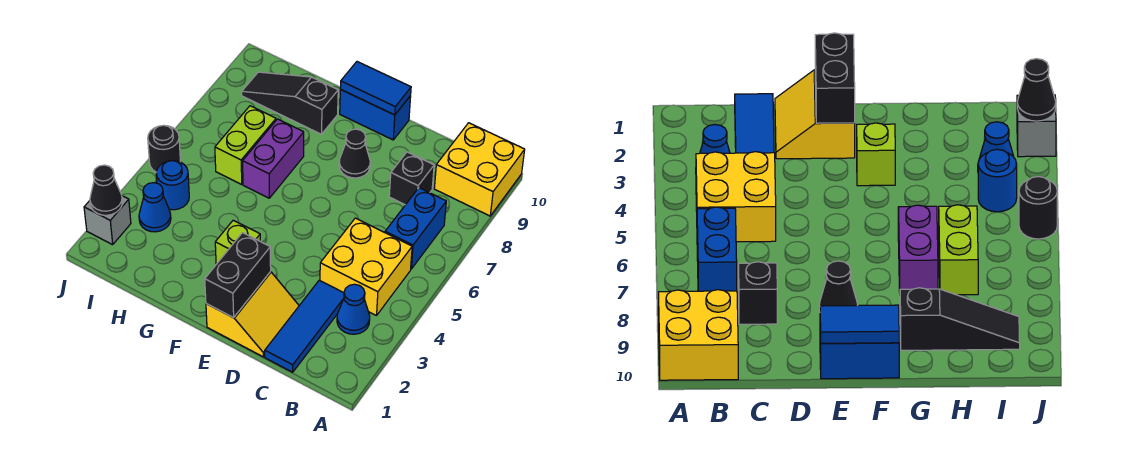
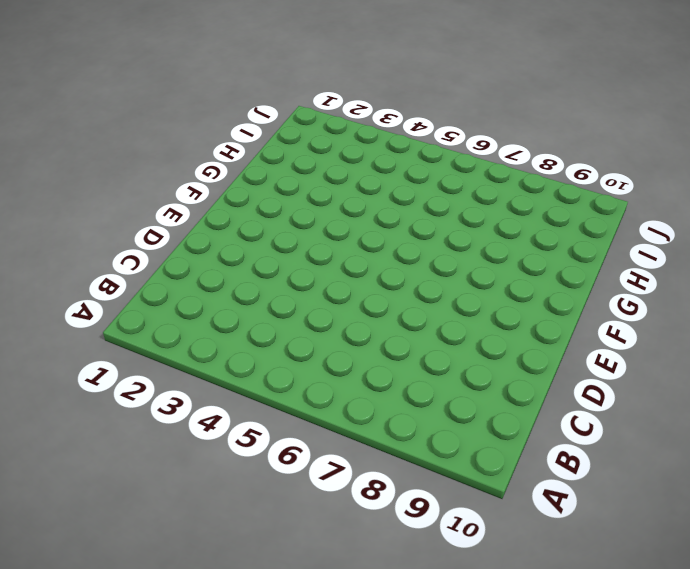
none -> yellow 2x2 brick [434,123,525,216]
none -> blue 1x1 cone [337,284,370,334]
none -> yellow 2x2 brick [320,218,412,316]

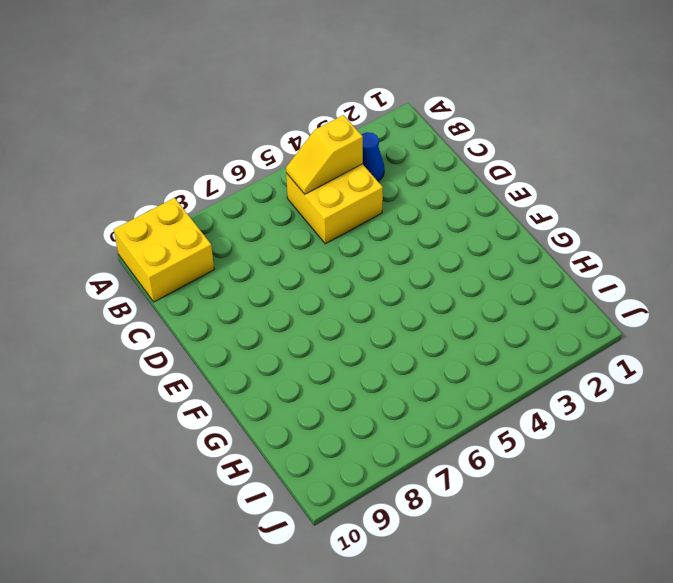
yellow 1x2 slope [286,115,363,194] -> none
none -> blue 1x2 brick [385,188,446,269]
none -> blue 1x3 tile [265,280,344,372]
none -> black 1x1 brick [389,152,434,205]

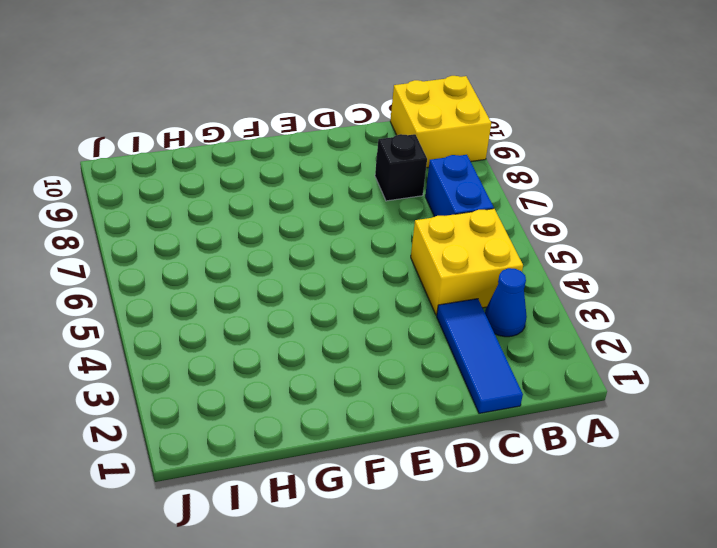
none -> yellow 2x2 slope [206,272,299,357]
none -> black 1x1 cone [339,129,370,178]
none -> blue 1x2 brick [340,89,411,140]

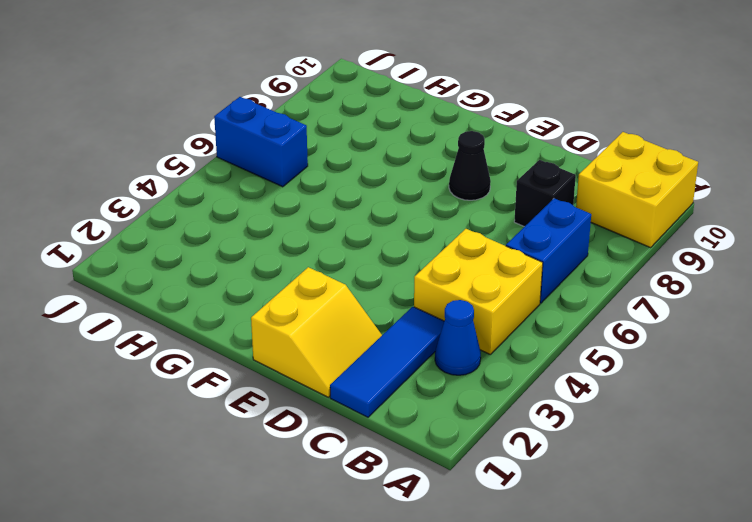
blue 1x2 brick [214,97,308,187] -> blue 1x2 brick moved to [340,89,411,140]
none -> lime 1x1 brick [215,220,260,264]
none -> purple 1x2 brick [243,119,304,198]
none -> black 1x3 slope [242,72,338,134]

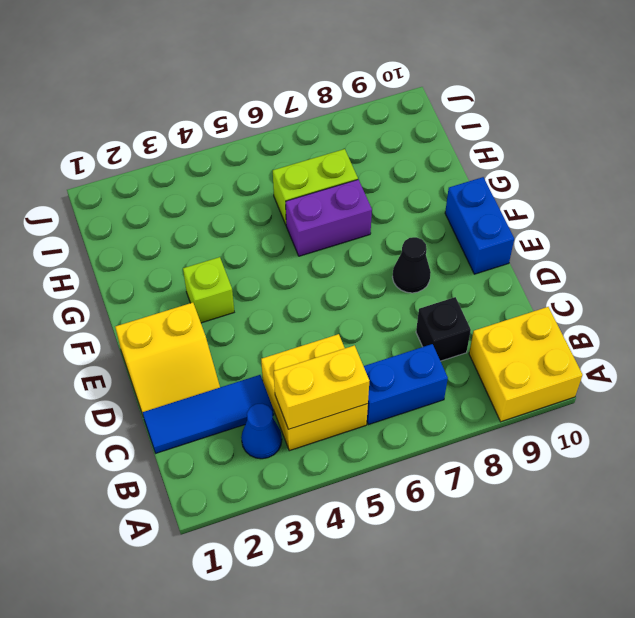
yellow 1x2 brick [274,345,369,429] -> none
none -> black 1x3 slope [242,72,338,134]
none -> blue 1x1 cone [139,183,171,232]
none -> blue 1x1 round brick [156,161,189,210]

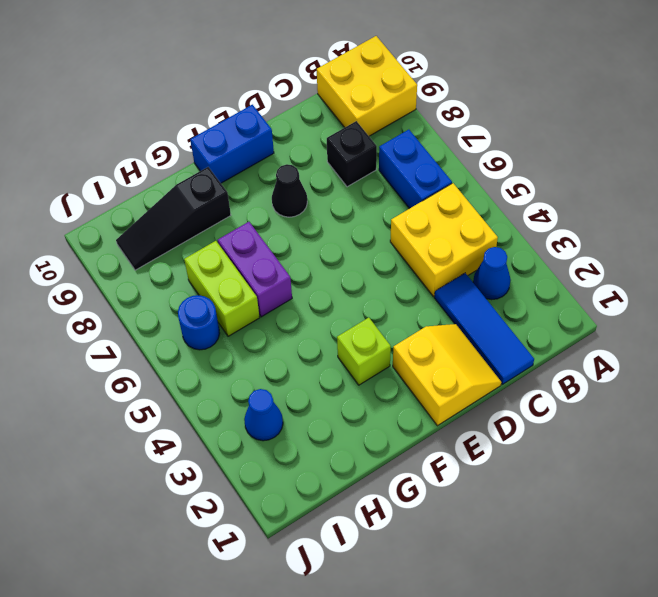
blue 1x1 round brick [178,295,220,350] -> blue 1x1 round brick moved to [156,161,189,210]
none -> grey 1x1 brick [84,196,131,245]
none -> black 1x1 round brick [148,125,180,172]
none -> black 1x2 brick [205,233,271,318]

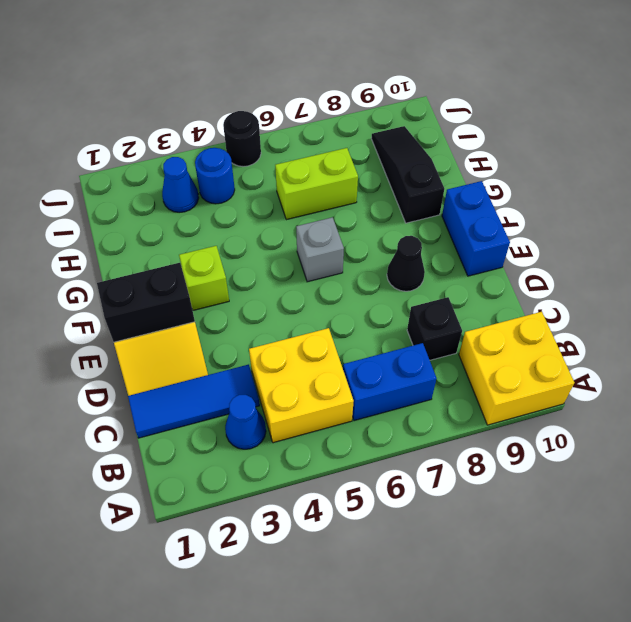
grey 1x1 brick [296,217,344,282] -> grey 1x1 brick moved to [84,196,131,245]
none -> purple 1x2 brick [243,119,304,198]
none -> blue 1x2 tile [340,62,411,115]
none -> black 1x1 cone [90,165,122,215]

